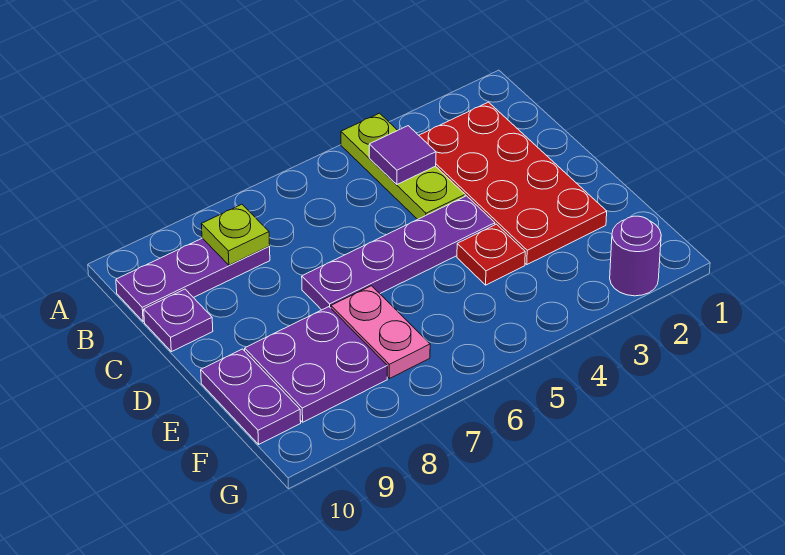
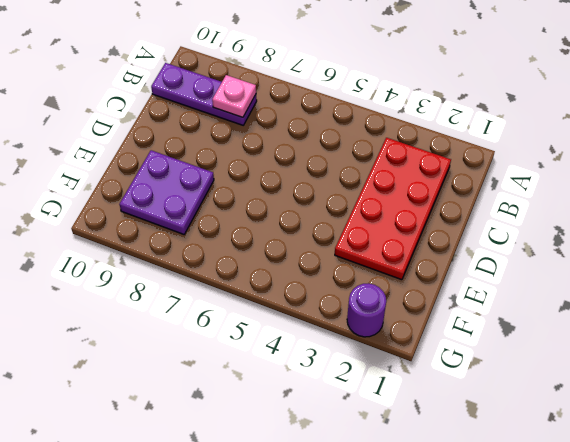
pink 1x1 plate [212,75,256,117] -> lime 1x1 plate [201,204,270,265]
none -> lime 1x3 plate [341,113,465,219]
none -> purple 1x1 plate [144,289,213,352]
none -> purple 1x4 plate [302,196,495,310]

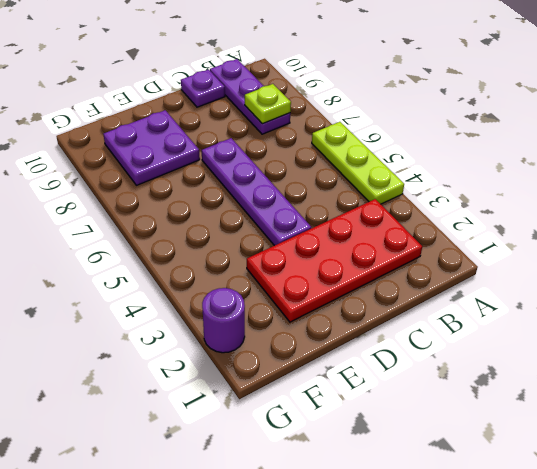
lime 1x3 plate [312,122,404,204] -> lime 1x3 plate turned to [341,113,465,219]
none -> red 1x1 plate [457,224,525,285]
none -> pink 1x2 plate [331,286,430,379]
none -> purple 1x2 plate [201,349,301,444]

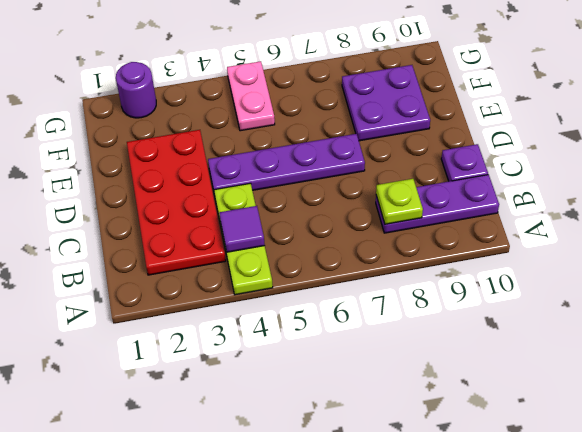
pink 1x2 plate [227,61,275,131] -> pink 1x2 plate moved to [331,286,430,379]
none -> red 1x1 plate [457,224,525,285]
none -> purple 1x2 plate [201,349,301,444]

